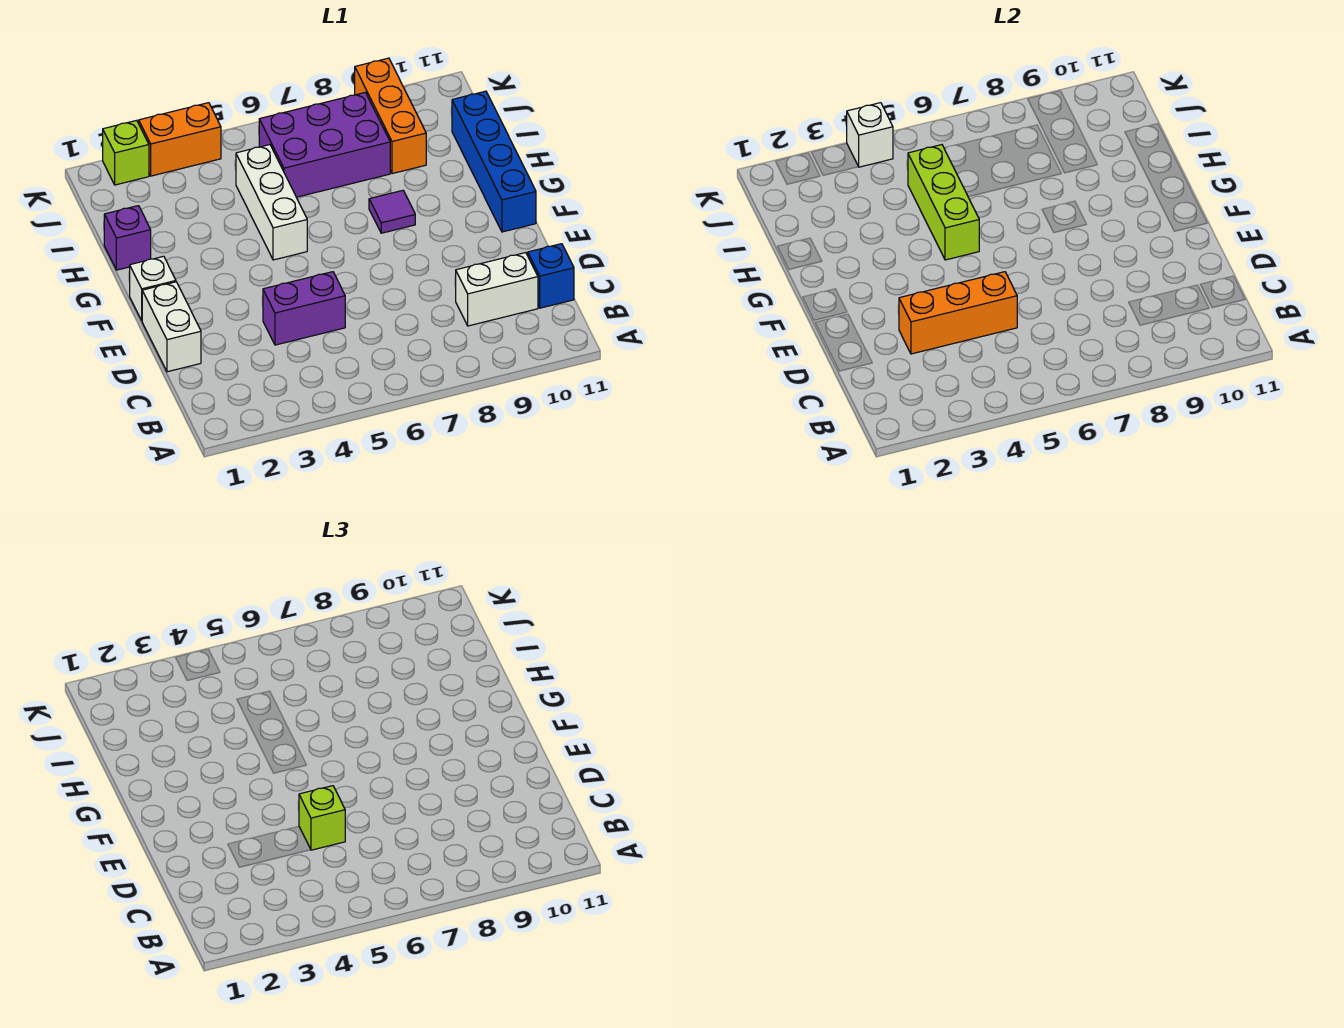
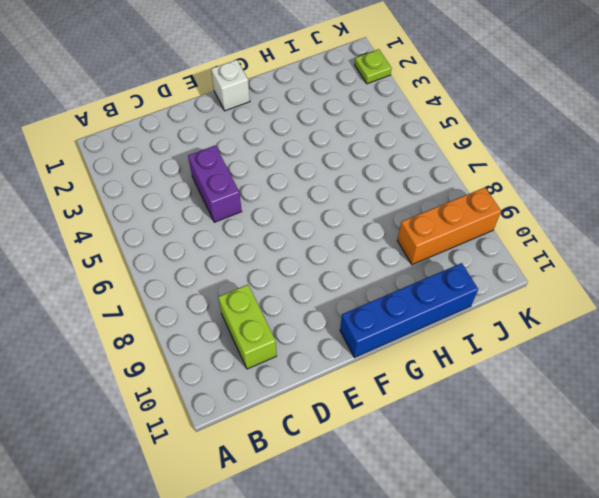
lime 1x2 brick [218,285,277,369] -> white 1x2 brick [456,253,538,326]
lime 1x1 plate [355,49,392,84] -> lime 1x1 brick [103,120,149,185]
none -> blue 1x1 brick [528,244,574,308]
none -> white 1x2 brick [142,282,201,372]
none -> white 1x3 brick [236,145,307,260]

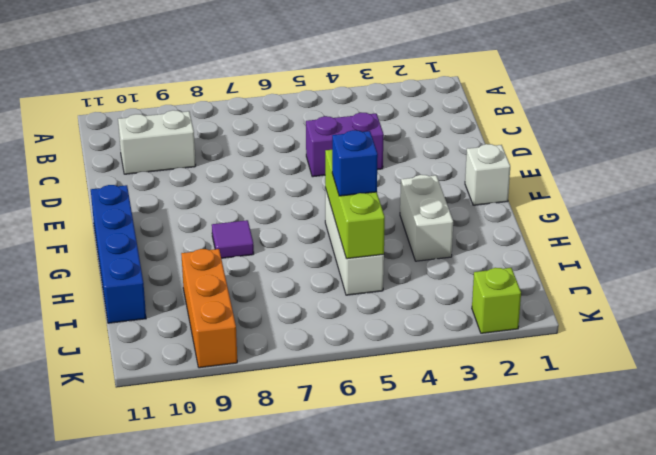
white 1x2 brick [400,175,453,261] -> white 1x2 brick moved to [142,282,201,372]
blue 1x1 brick [332,130,378,196] -> blue 1x1 brick moved to [528,244,574,308]
none -> purple 1x1 brick [104,206,151,270]
none -> purple 2x3 brick [259,92,390,197]
none -> orange 1x2 brick [139,103,221,176]

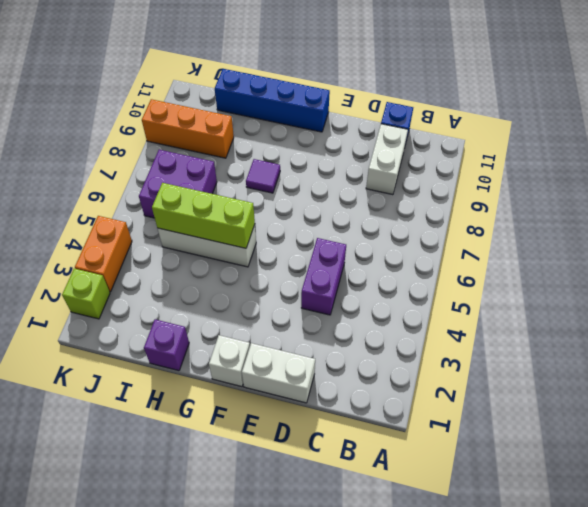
purple 2x2 brick [139,150,217,218] -> purple 2x3 brick [259,92,390,197]
none -> orange 1x3 brick [899,272,1017,354]
none -> white 1x1 brick [847,103,893,167]
none -> lime 1x1 brick [299,786,345,850]

